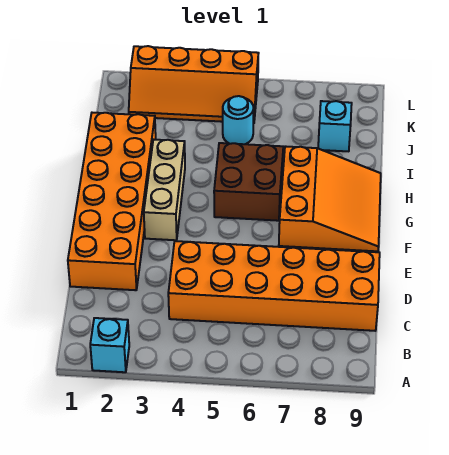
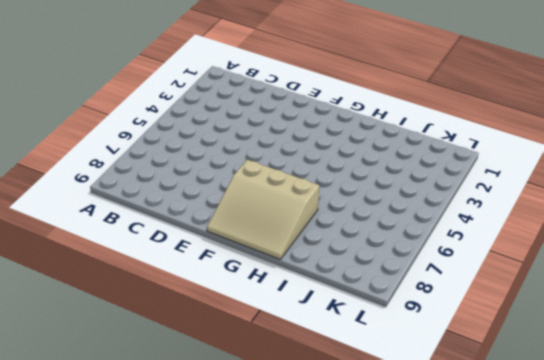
tan 3x3 slope [207,160,319,260] -> orange 3x3 slope [279,146,381,251]
none -> cyan 1x1 brick [90,318,129,372]
none -> orange 2x6 brick [168,241,380,331]

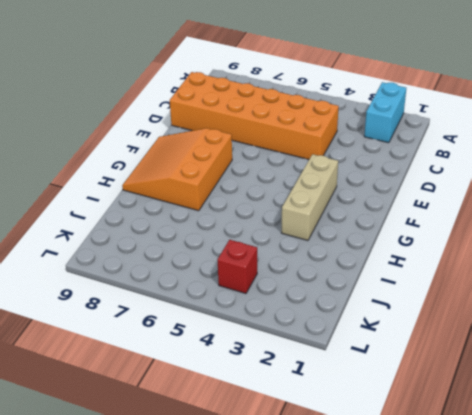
cyan 1x2 brick [364,82,406,143] -> cyan 1x1 brick [90,318,129,372]
red 1x1 brick [218,240,257,293] -> orange 2x4 slope [129,46,259,123]
none -> orange 2x6 brick [68,113,156,290]
none -> brown 2x2 brick [214,143,283,221]

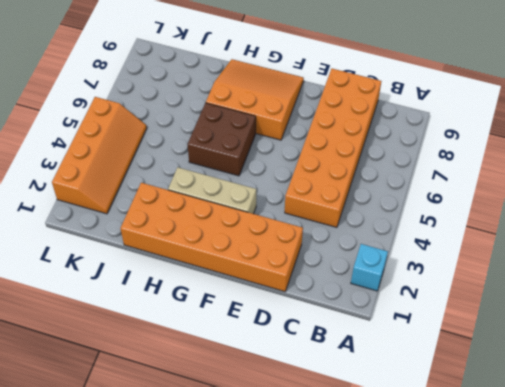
none -> cyan 1x1 round brick [223,96,254,144]
none -> cyan 1x1 brick [318,101,352,151]

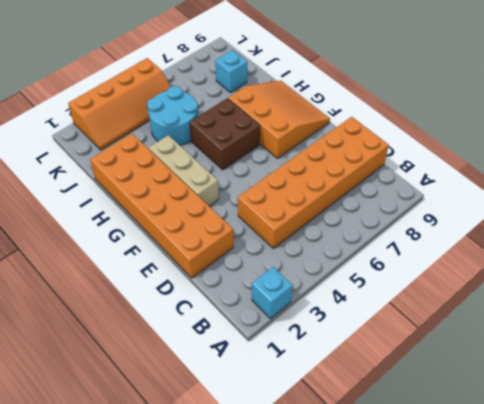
cyan 2x2 round brick [147,86,198,145] -> cyan 1x1 round brick [223,96,254,144]

